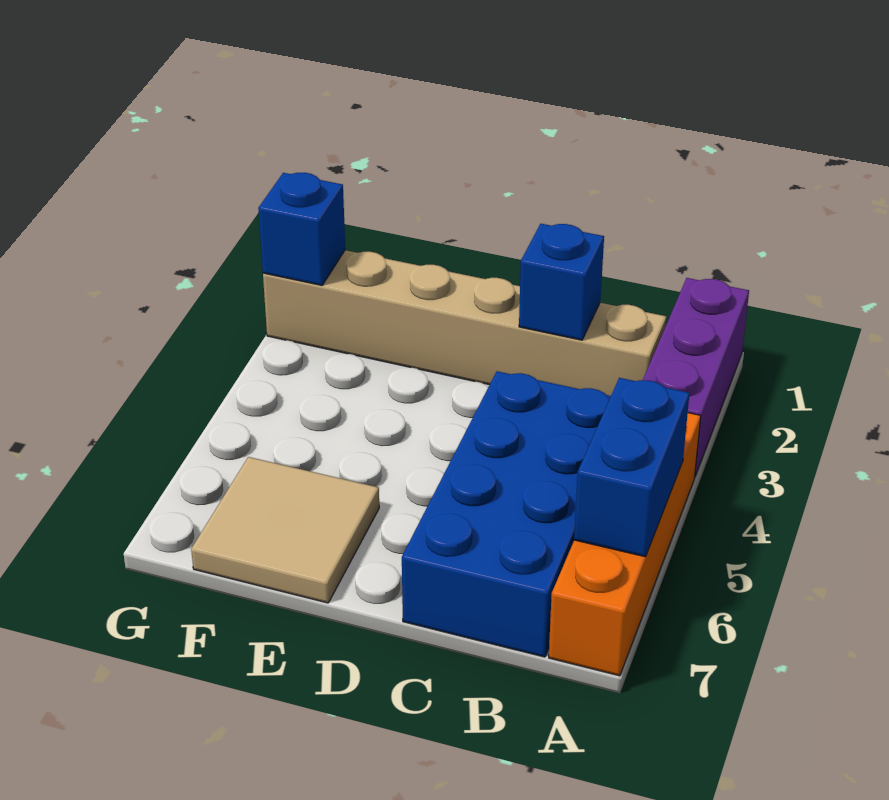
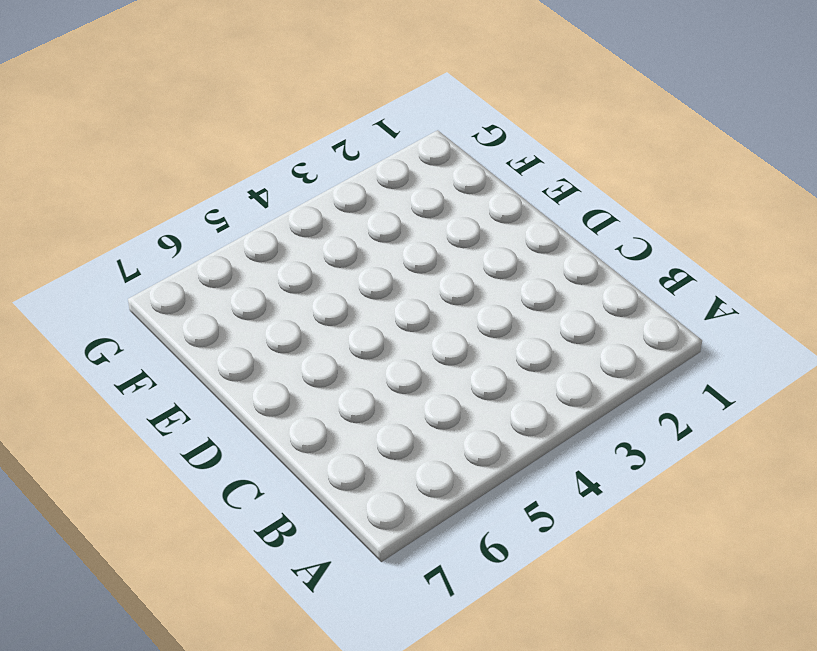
none -> purple 1x3 brick [643,278,749,476]
none -> orange 1x4 brick [549,413,701,676]

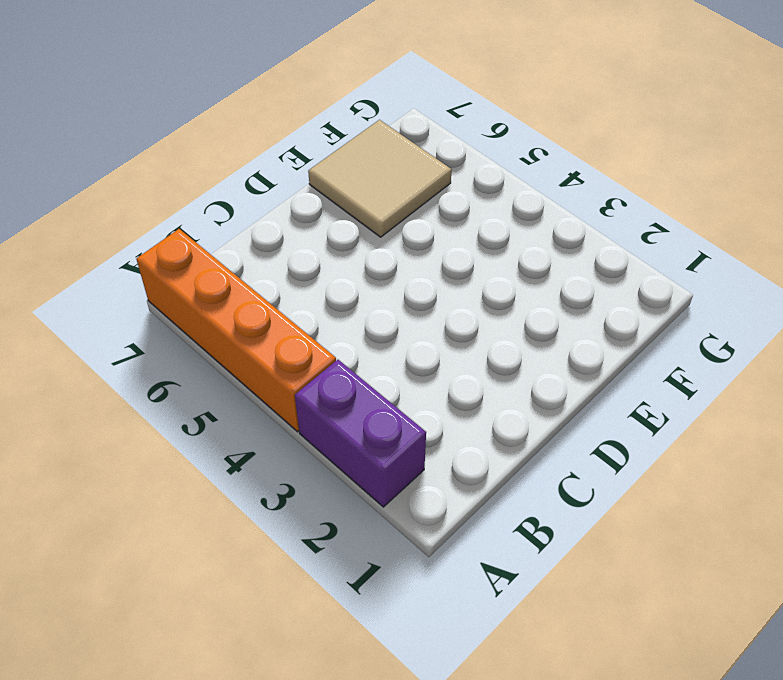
purple 1x2 brick [295,360,426,507] -> purple 1x3 brick [643,278,749,476]
none -> tan 1x6 brick [263,250,666,396]
none -> blue 2x4 brick [402,371,611,657]

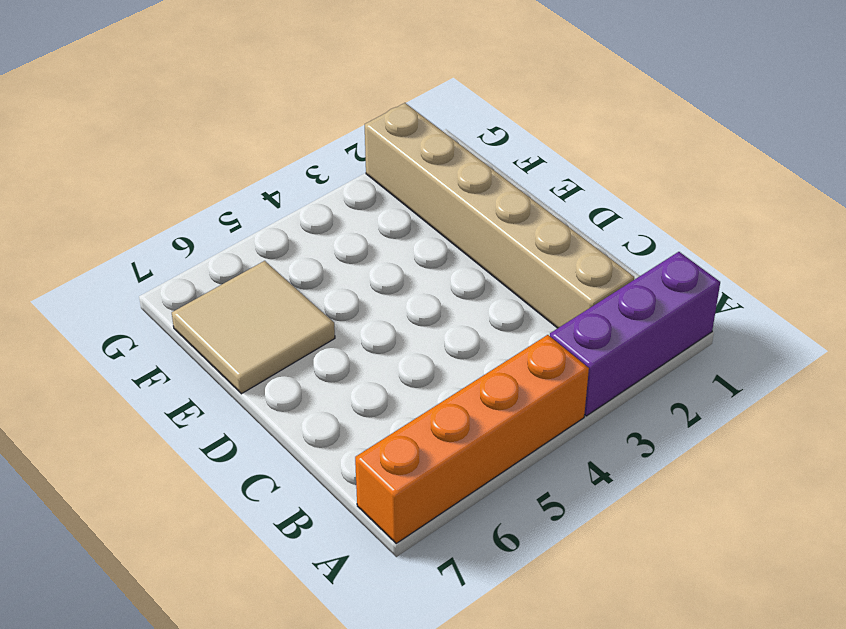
none -> blue 2x4 brick [402,371,611,657]
none -> blue 1x2 brick [574,378,689,557]

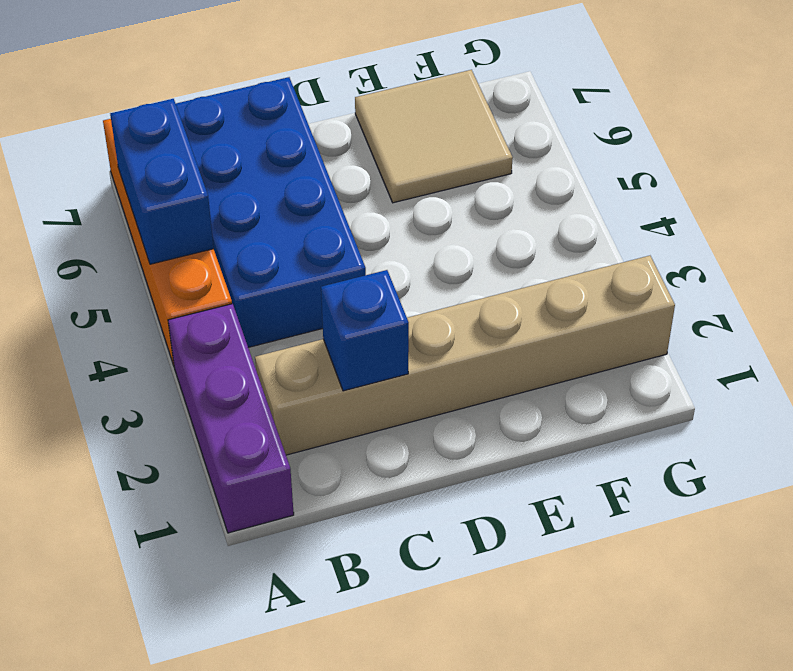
none -> blue 1x1 brick [258,173,345,285]

